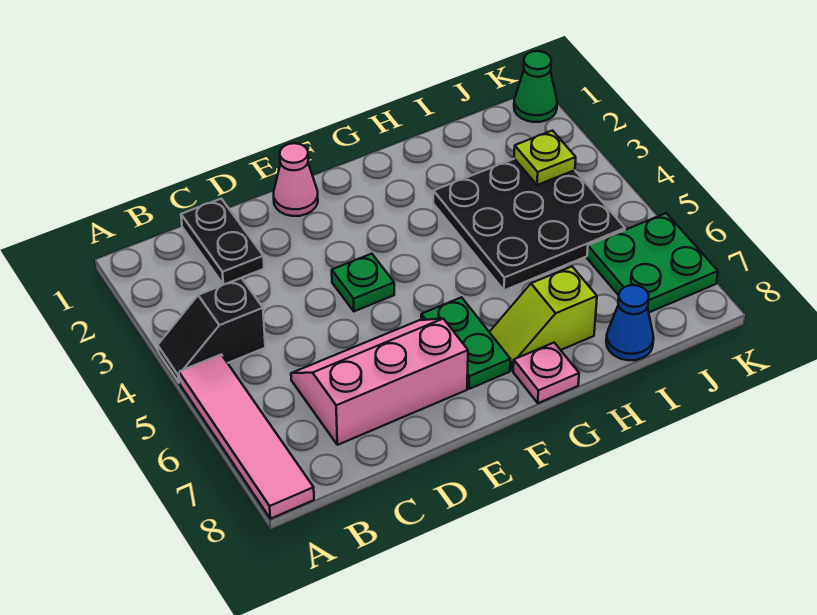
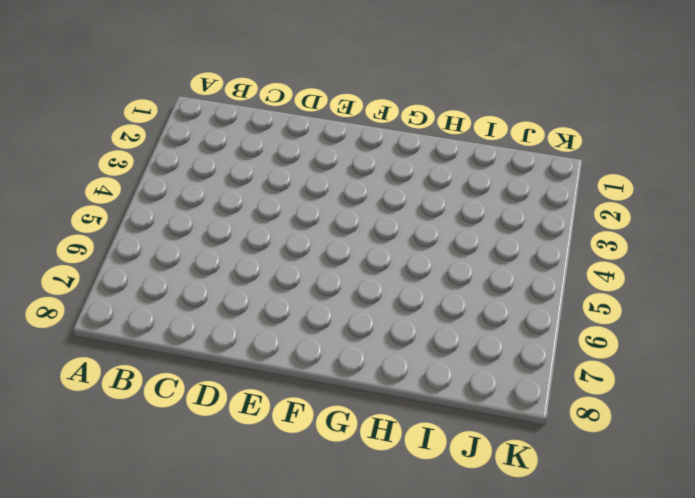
none -> black 1x2 slope [158,278,265,383]
none -> pink 1x4 tile [179,354,314,519]
none -> black 1x2 plate [181,199,264,285]

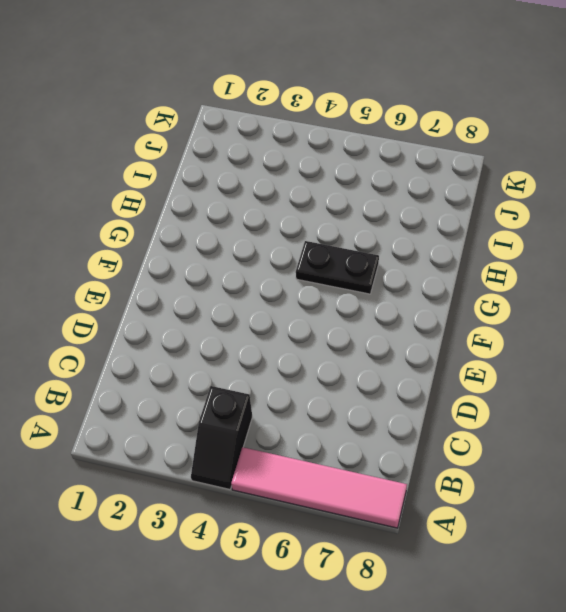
black 1x2 plate [296,241,379,294] -> black 1x2 plate moved to [181,199,264,285]
none -> pink 2x3 slope [291,319,468,445]
none -> pink 1x1 cone [274,143,318,216]
none -> green 1x1 plate [332,254,394,311]

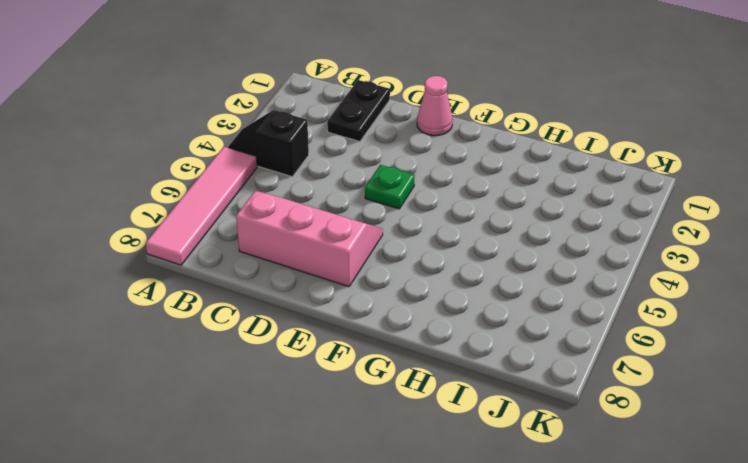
none -> green 1x2 plate [421,297,510,389]
none -> lime 1x2 slope [490,267,597,371]
none -> pink 1x1 plate [513,343,579,403]

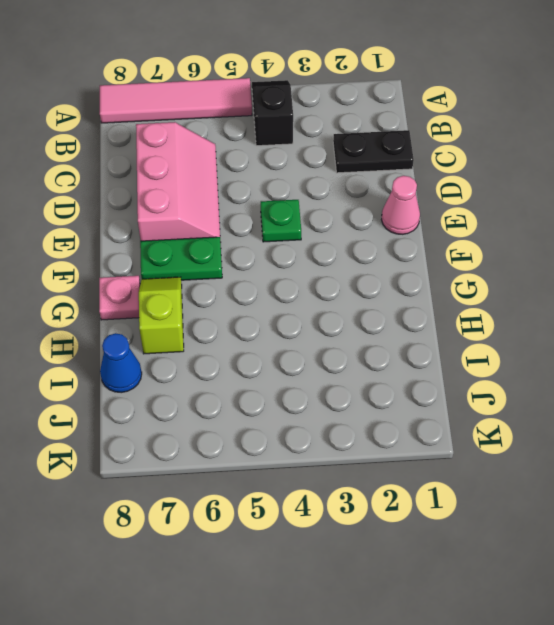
none -> black 3x3 plate [433,159,625,290]
none -> green 2x2 plate [587,213,718,312]
none -> green 1x1 cone [514,51,557,122]

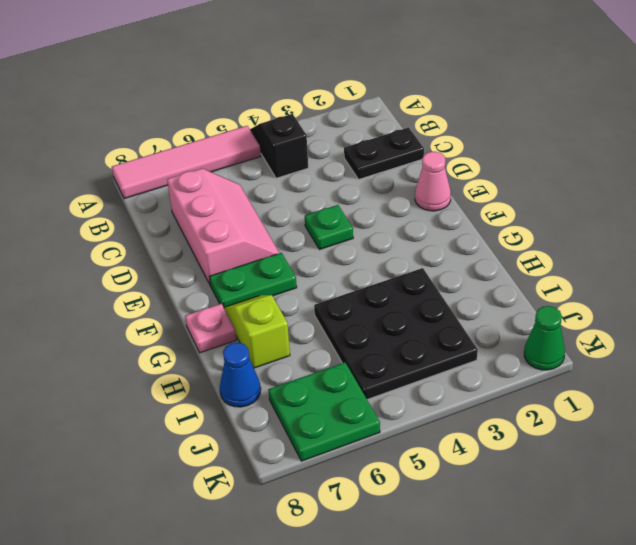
none -> lime 1x1 plate [514,131,576,185]

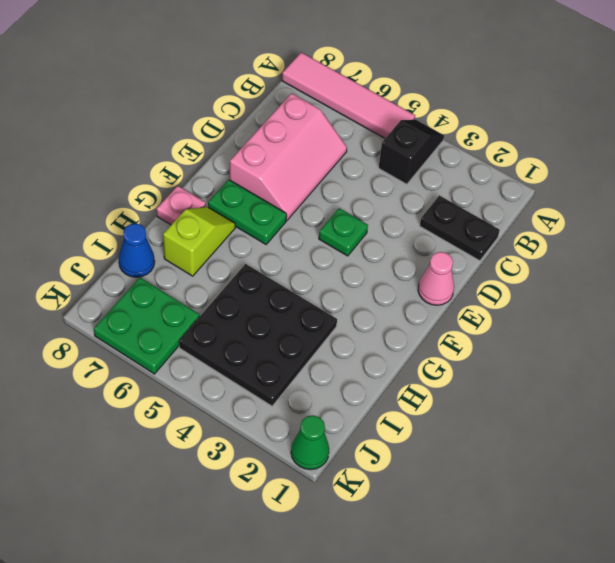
none -> lime 1x1 plate [514,131,576,185]

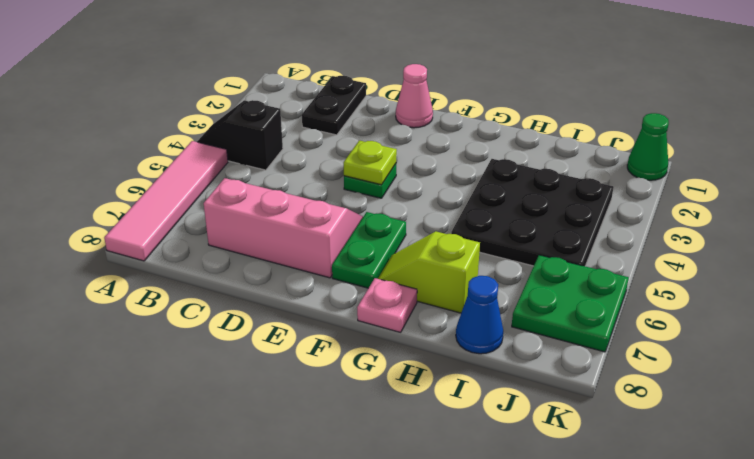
lime 1x1 plate [344,140,397,185] -> lime 1x1 plate moved to [514,131,576,185]

